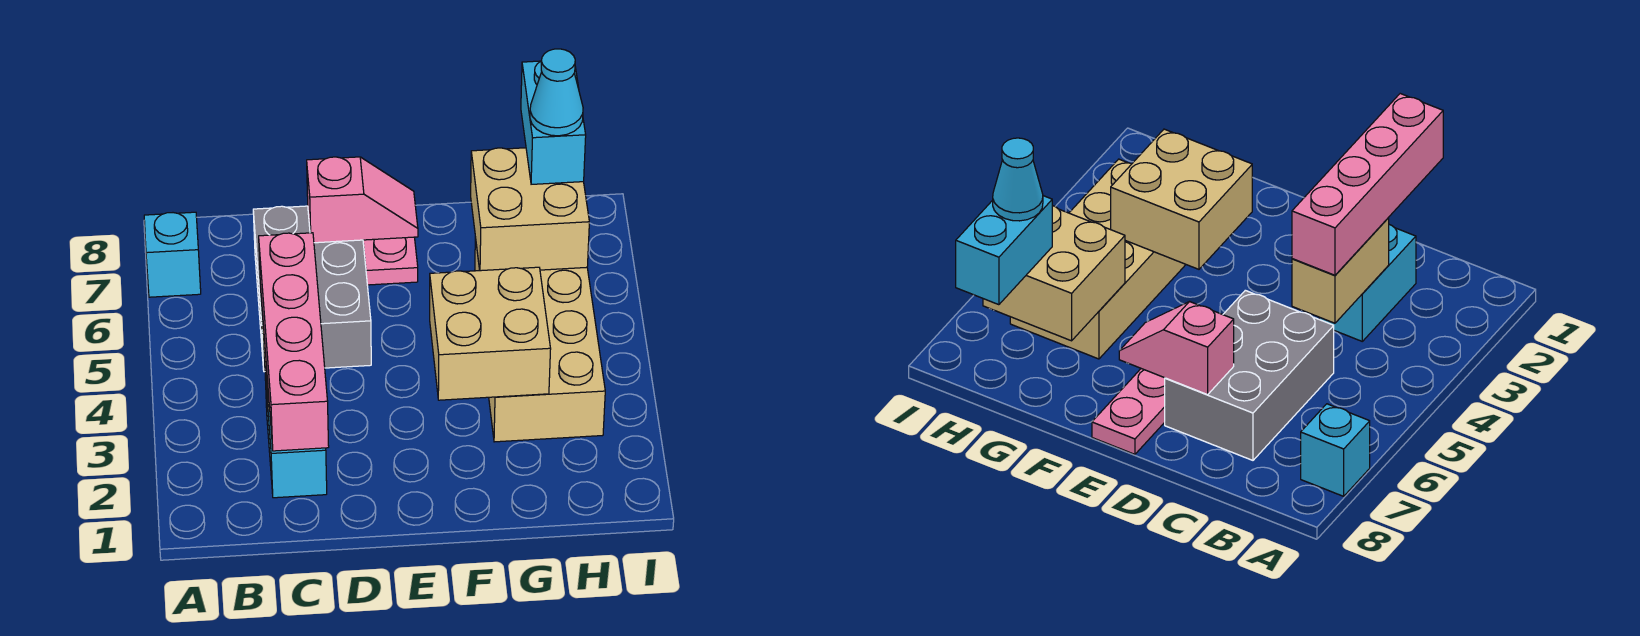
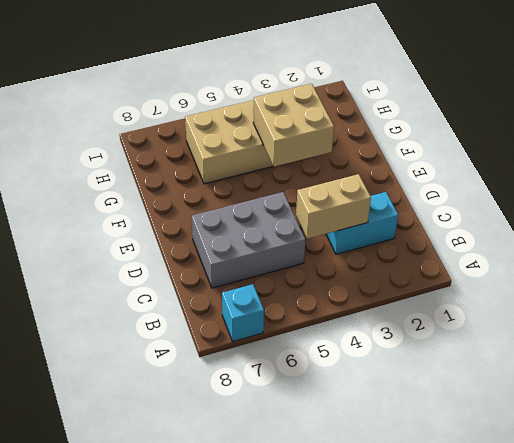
none -> pink 1x2 plate [363,237,418,285]
none -> pink 1x2 slope [307,157,418,243]
none -> tan 2x2 brick [471,148,589,271]

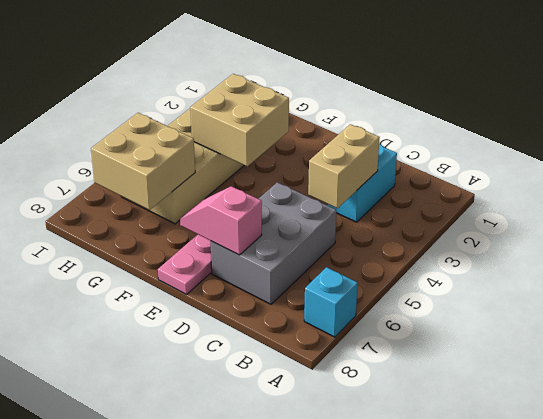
none -> pink 1x4 brick [259,233,329,451]
none -> cyan 1x2 brick [521,61,586,184]
none -> cyan 1x1 cone [530,49,583,136]

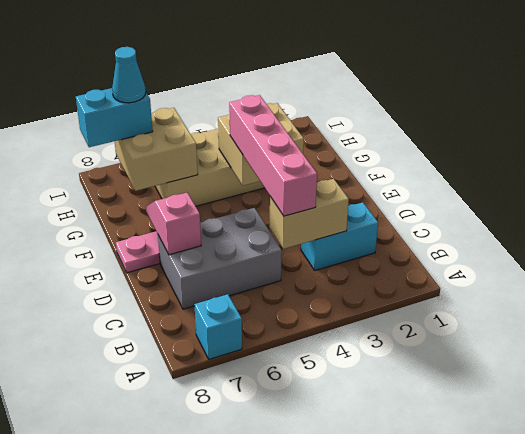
pink 1x4 brick [229,95,317,216] -> pink 1x4 brick turned to [259,233,329,451]

